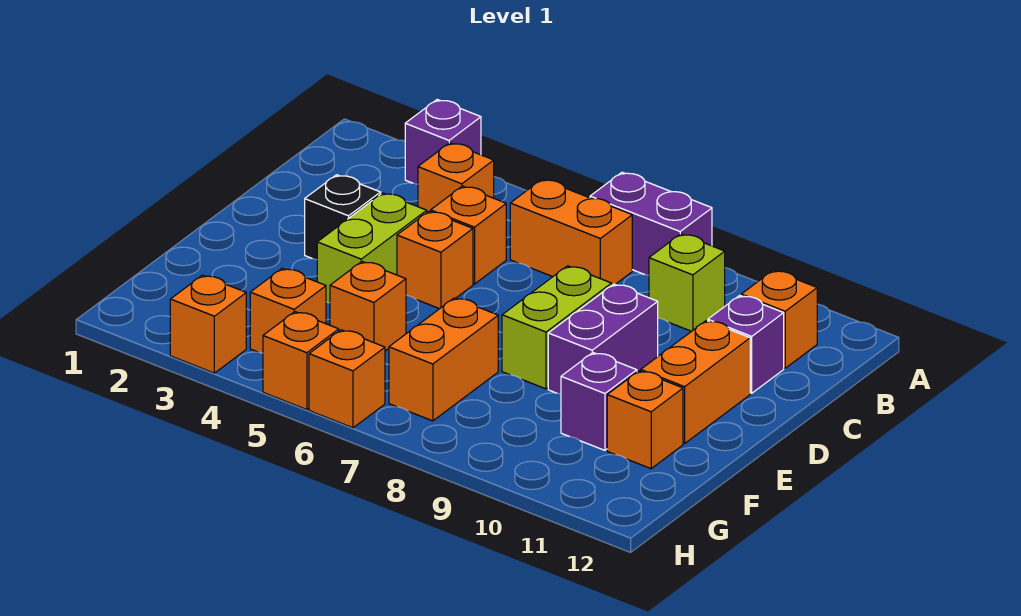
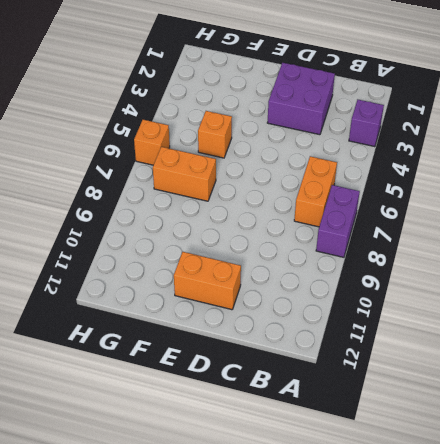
purple 2x2 brick [267,63,335,135] -> black 1x1 brick [305,175,381,260]
none -> orange 1x1 brick [418,143,494,212]
none -> lime 1x1 brick [649,234,725,331]
none -> orange 1x1 brick [741,270,817,368]

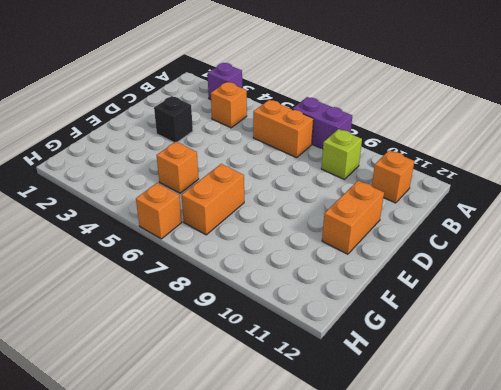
none -> orange 1x1 brick [431,186,506,284]
none -> purple 1x1 brick [708,295,784,393]
none -> lime 1x2 brick [317,193,427,303]

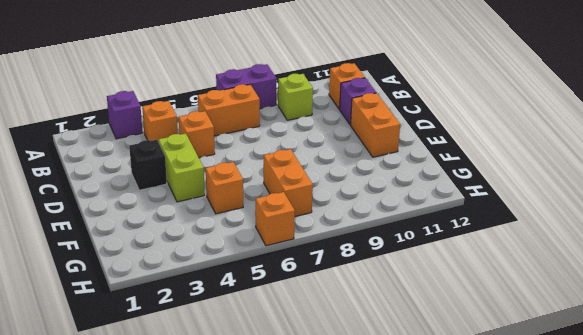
none -> orange 1x1 brick [397,211,473,309]
none -> lime 1x2 brick [502,266,612,389]
none -> purple 1x2 brick [548,284,658,394]

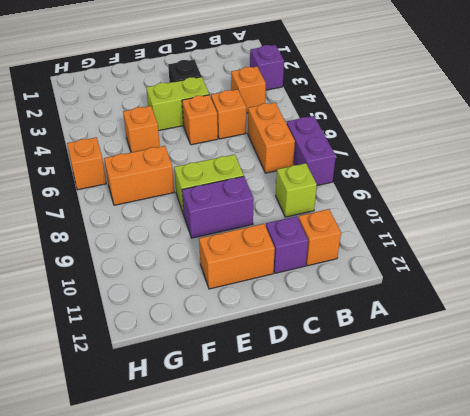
none -> purple 1x1 brick [561,353,637,450]
none -> orange 1x1 brick [607,371,683,469]
none -> orange 1x1 brick [250,268,326,353]

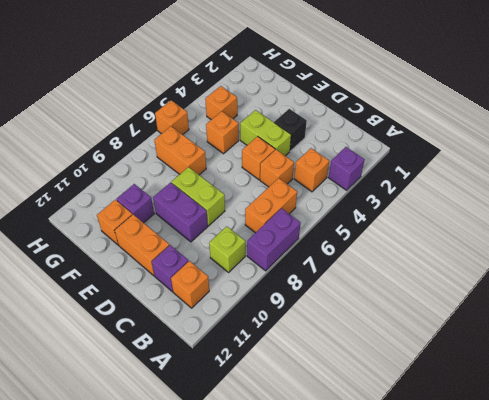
none -> orange 1x1 brick [170,275,246,373]
none -> orange 1x1 brick [263,312,339,410]

